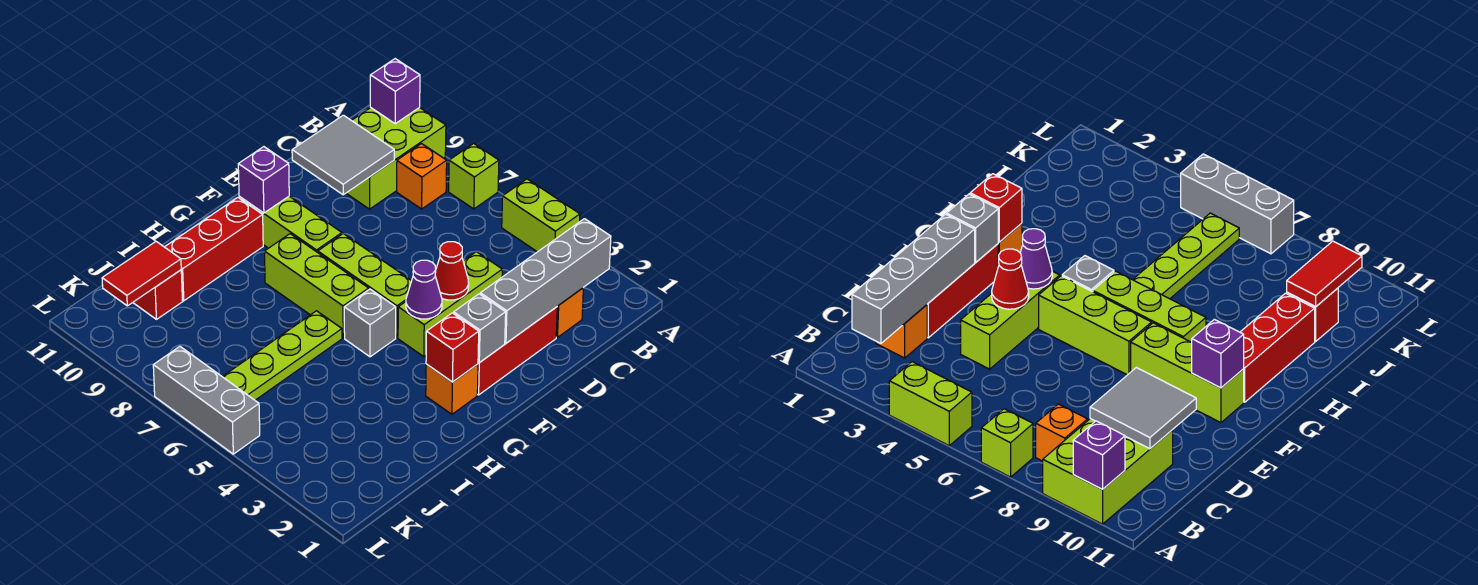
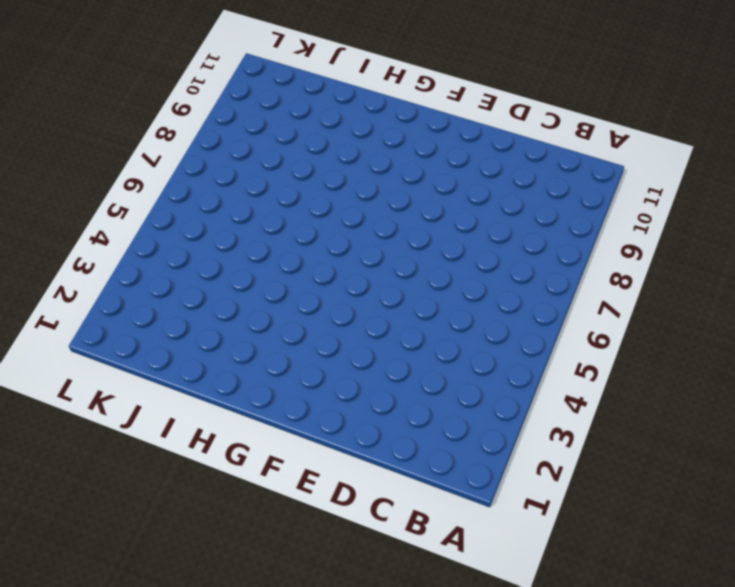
none -> lime 1x2 brick [502,179,580,252]
none -> lime 1x1 brick [449,143,499,209]
none -> lime 2x3 brick [346,107,446,209]

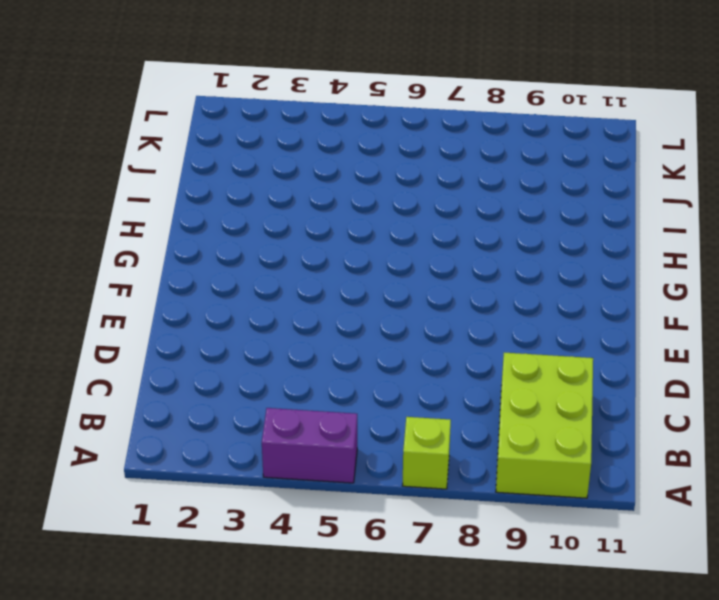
purple 1x2 brick [262,408,357,483] -> lime 1x2 brick [502,179,580,252]
none -> orange 1x1 brick [397,144,447,209]
none -> orange 1x1 brick [556,288,583,337]
none -> red 1x3 brick [477,307,557,395]

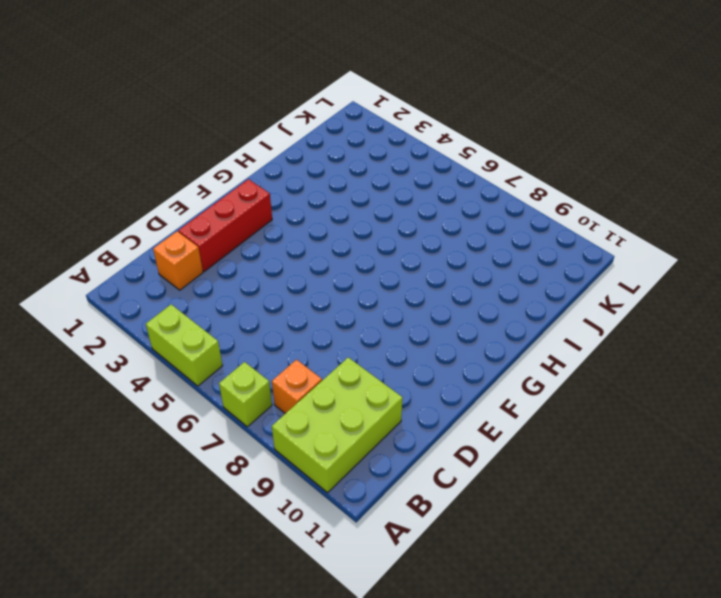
none -> lime 1x3 brick [398,252,502,357]
none -> lime 1x3 brick [318,234,412,338]
none -> lime 1x3 brick [239,196,342,252]

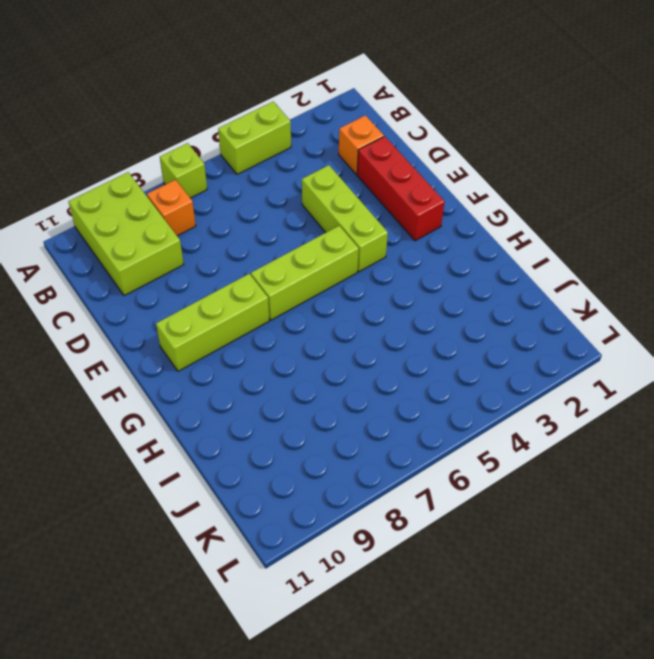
none -> orange 1x1 brick [426,364,478,414]
none -> grey 1x1 brick [344,289,396,357]
none -> lime 1x3 brick [265,234,369,338]

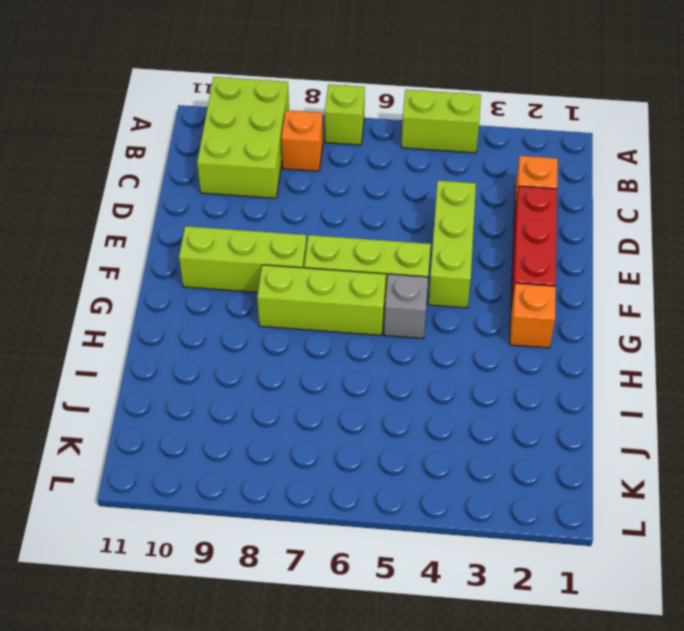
none -> red 1x3 brick [165,198,263,301]
none -> lime 1x4 plate [222,311,342,400]
none -> red 1x1 brick [133,270,183,319]

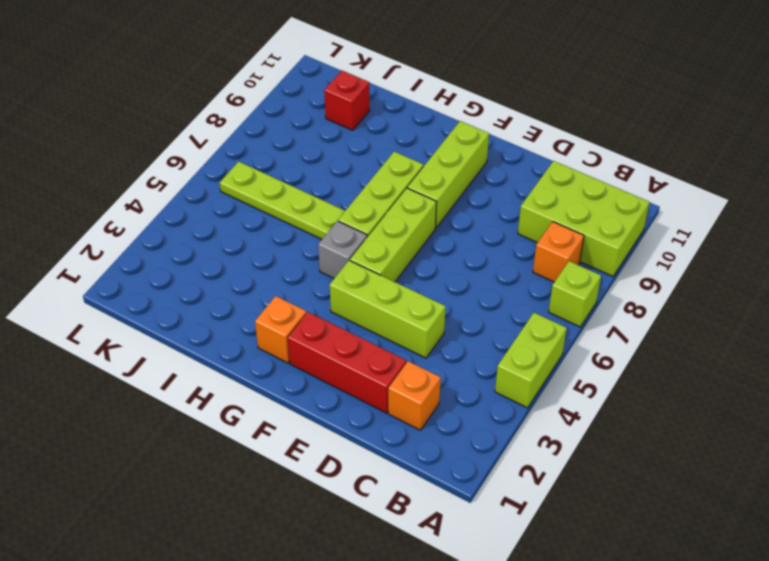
none -> red 1x3 brick [165,198,263,301]
none -> grey 1x3 brick [153,347,260,454]
none -> purple 1x1 brick [370,59,420,124]

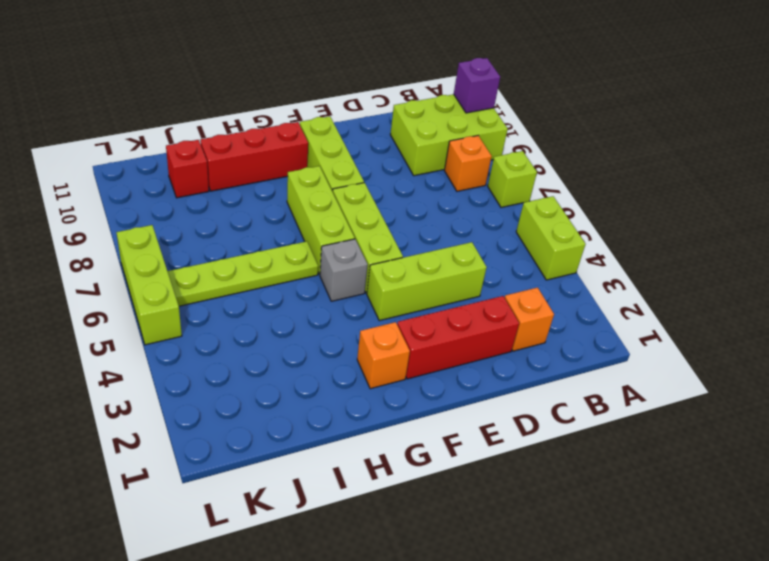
lime 1x3 brick [116,225,182,345] -> grey 1x3 brick [153,347,260,454]
none -> grey 1x4 brick [480,219,611,343]
none -> grey 2x2 tile [292,115,394,195]
none -> red 1x1 cone [435,242,469,300]

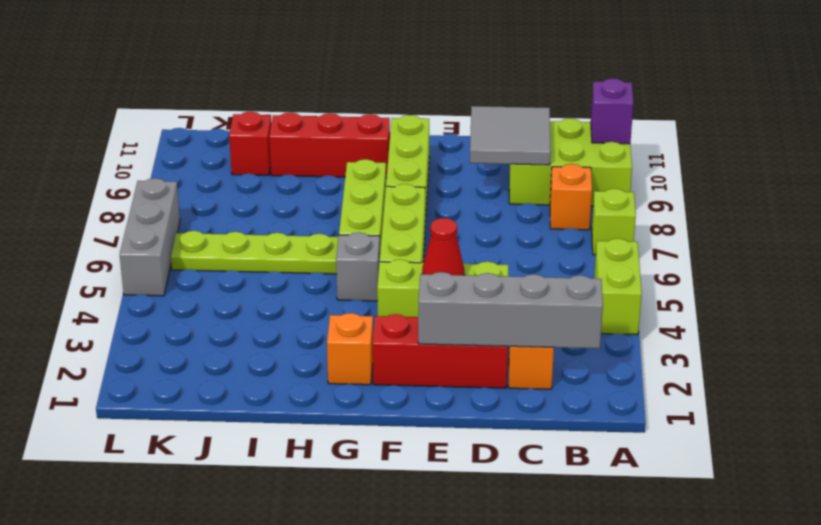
none -> grey 1x1 brick [454,294,506,363]
none -> purple 1x1 cone [406,260,442,319]
none -> purple 1x1 brick [238,147,289,213]

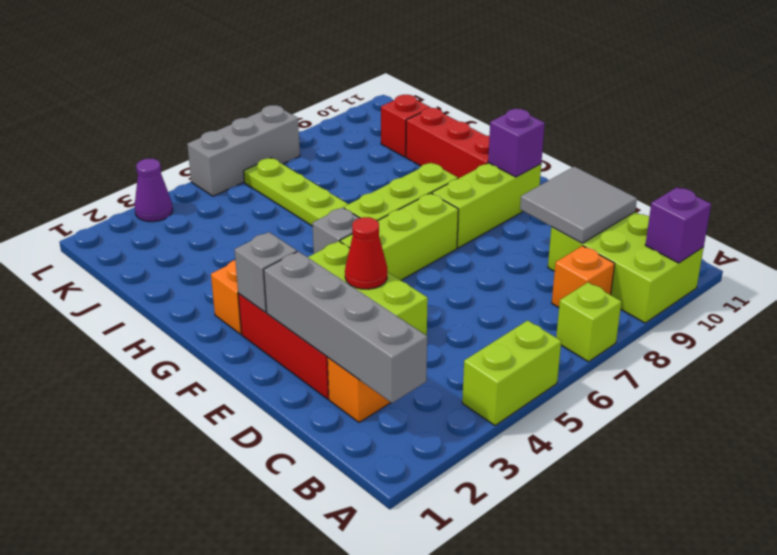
purple 1x1 cone [135,159,173,222] -> purple 1x1 cone moved to [406,260,442,319]
none -> red 1x1 brick [426,313,479,382]
none -> red 1x2 tile [102,242,181,306]

